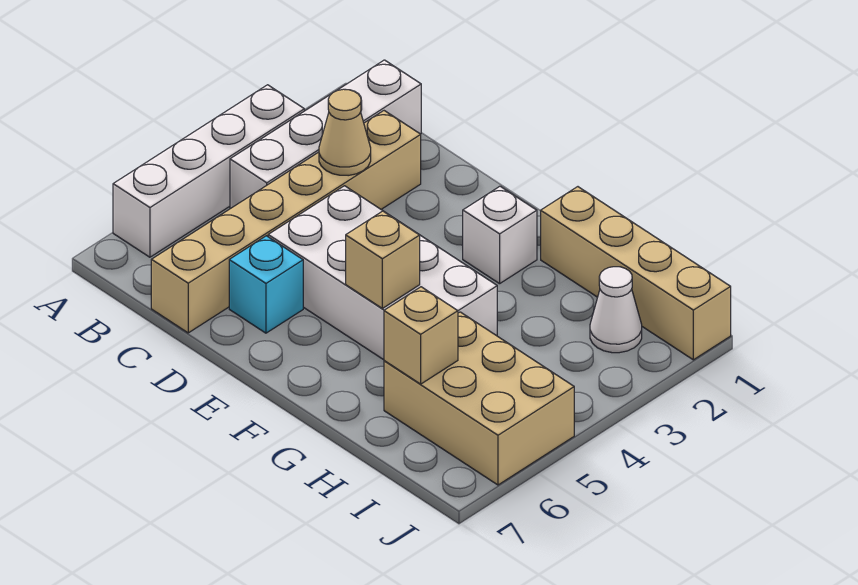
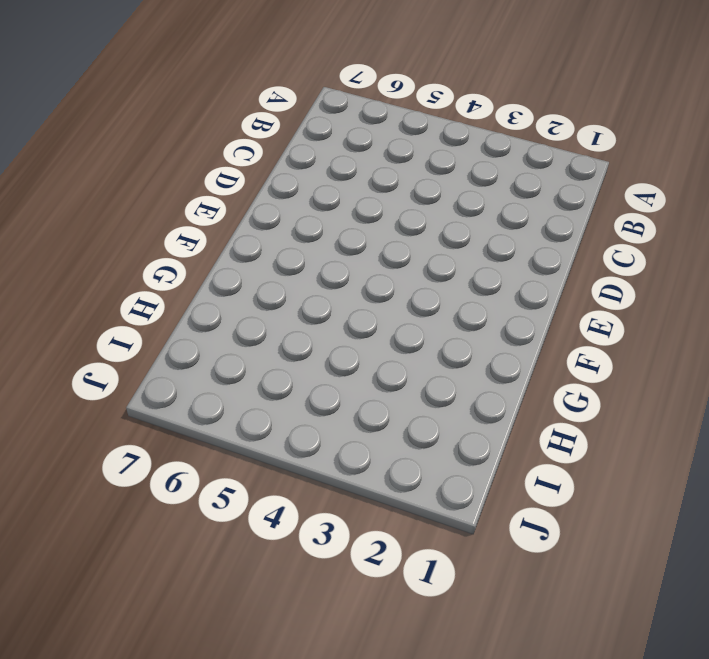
none -> white 1x4 brick [113,85,304,257]
none -> white 1x4 brick [230,60,421,209]
none -> tan 1x6 brick [151,111,421,333]

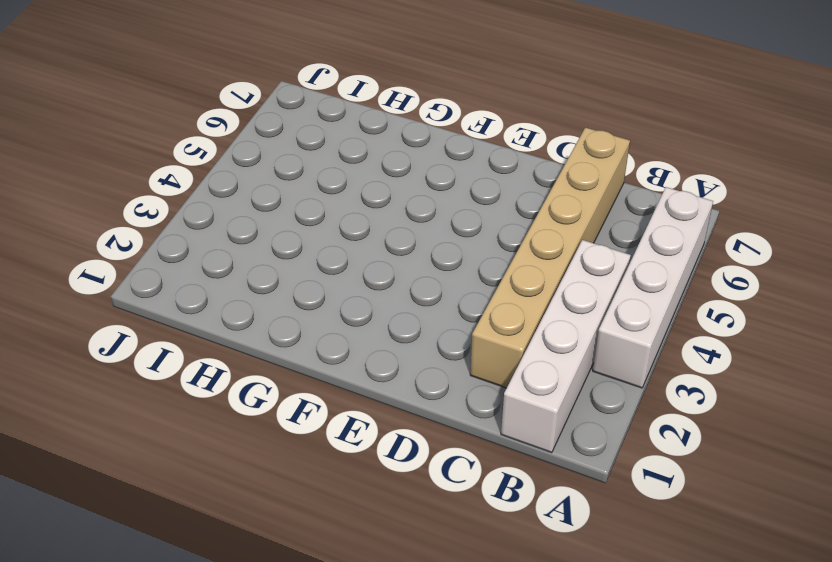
none -> white 2x4 brick [268,186,497,360]
none -> cyan 1x1 brick [229,236,303,333]
none -> white 1x1 brick [463,186,537,284]

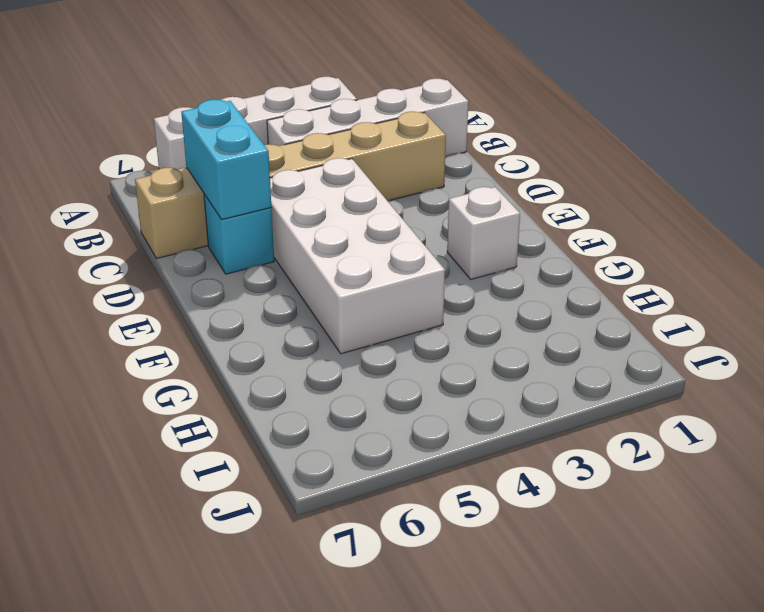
cyan 1x2 brick [181,99,271,219] -> none
none -> tan 1x4 brick [541,187,731,360]
none -> tan 2x3 brick [384,312,574,485]
none -> white 1x1 cone [590,267,642,353]

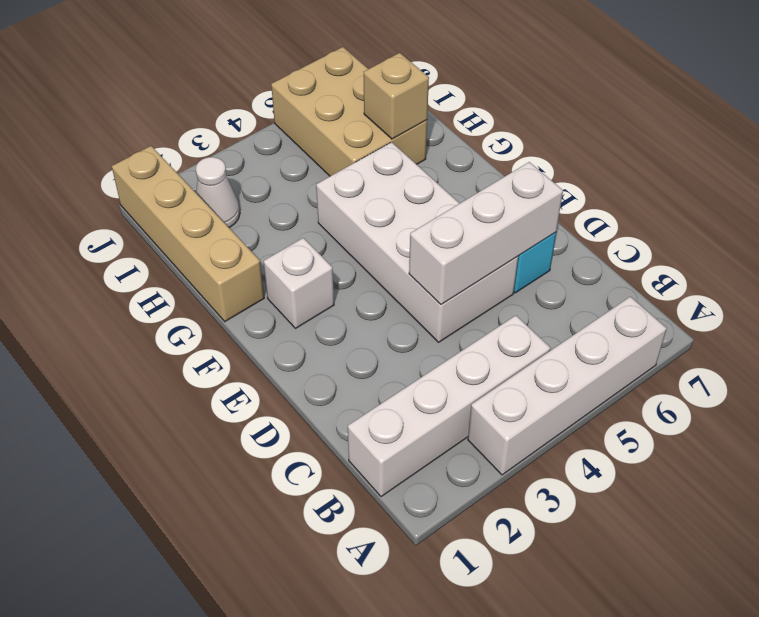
white 1x3 brick [409,162,563,304] -> none
none -> tan 1x6 brick [151,111,421,333]
none -> tan 1x1 cone [319,89,371,176]
none -> tan 1x1 brick [346,211,420,308]

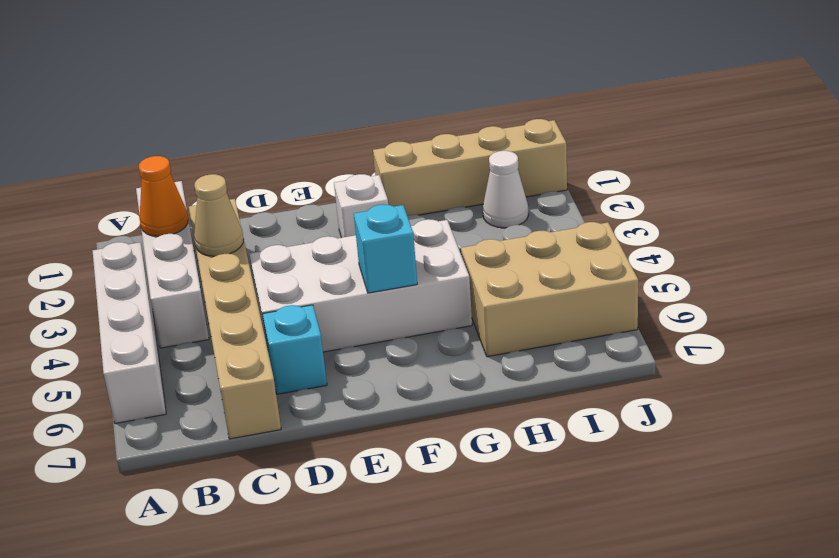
orange 1x1 cone [139,156,188,237] -> none
cyan 1x1 brick [354,204,417,293] -> tan 1x1 brick [346,211,420,308]
none -> tan 1x1 brick [384,287,458,384]

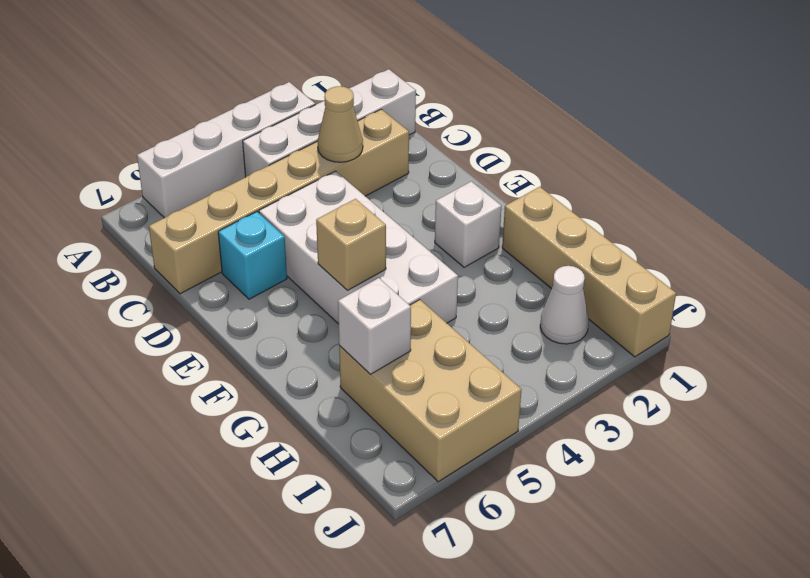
white 1x1 brick [338,278,411,374] -> tan 1x1 brick [384,287,458,384]

